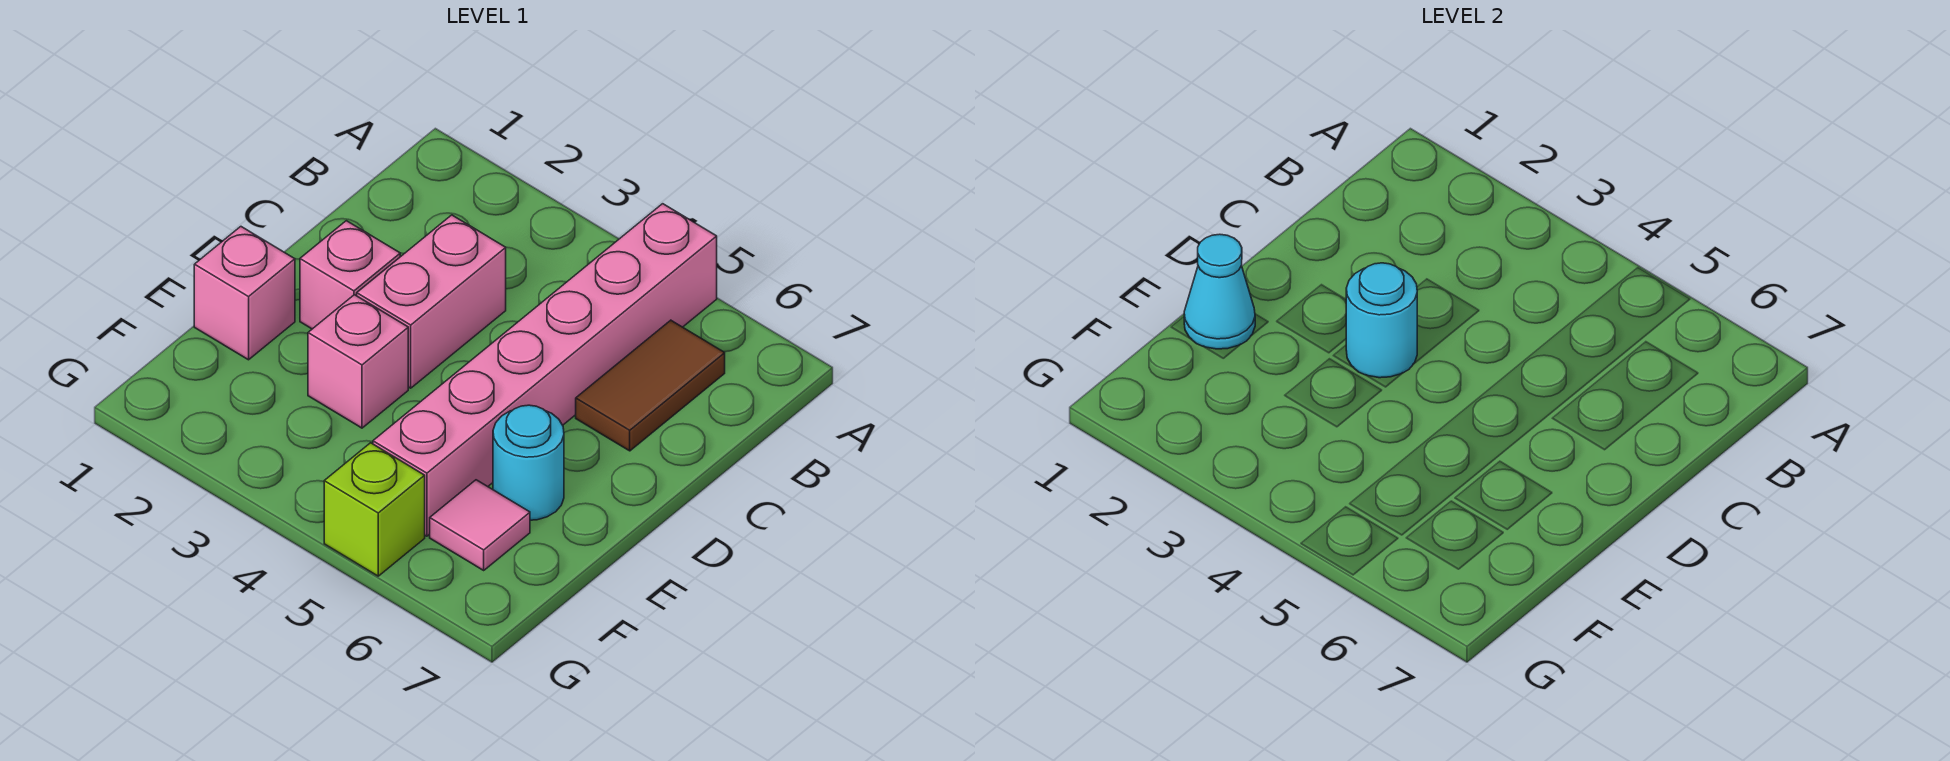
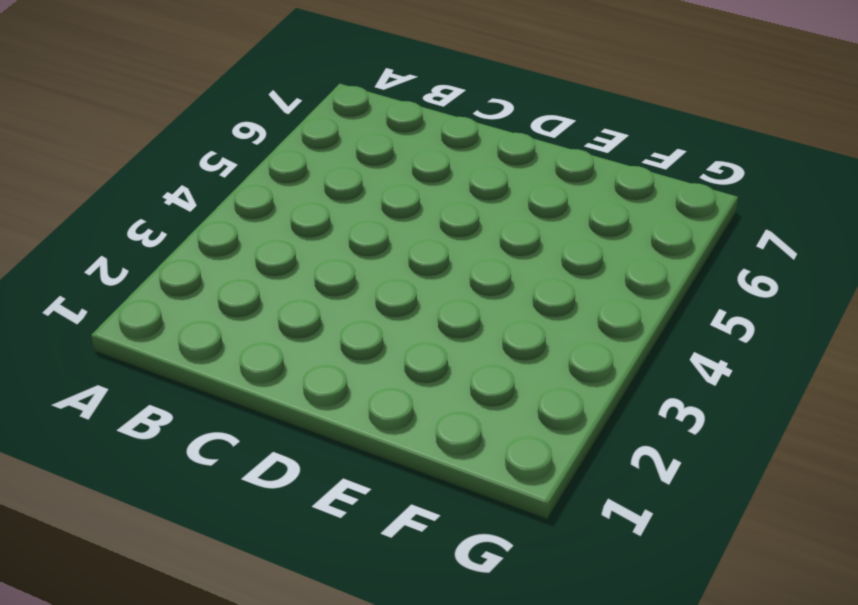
none -> pink 1x6 brick [373,204,717,536]
none -> brown 1x2 tile [576,320,725,451]

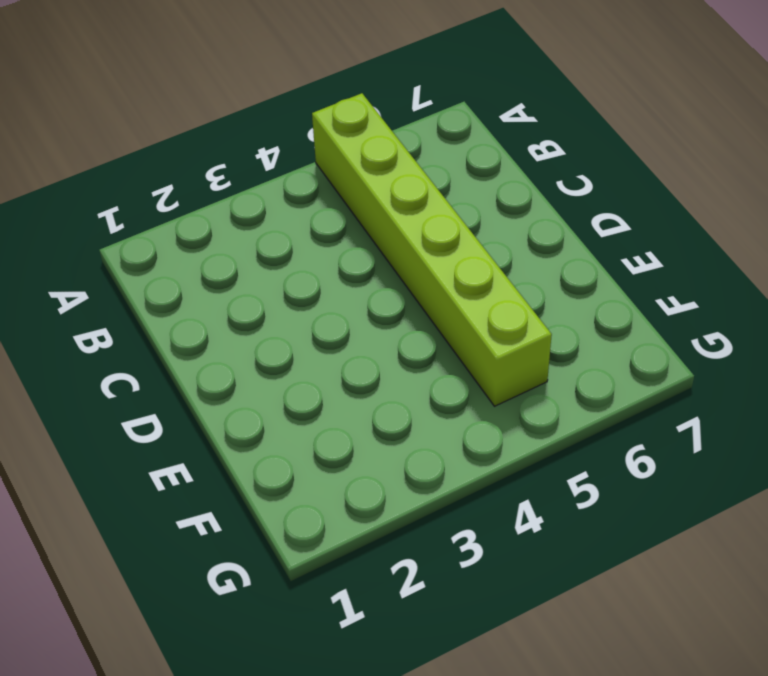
lime 1x6 brick [312,93,552,406] -> pink 1x6 brick [373,204,717,536]
none -> brown 1x2 tile [576,320,725,451]
none -> pink 1x2 brick [357,215,506,388]

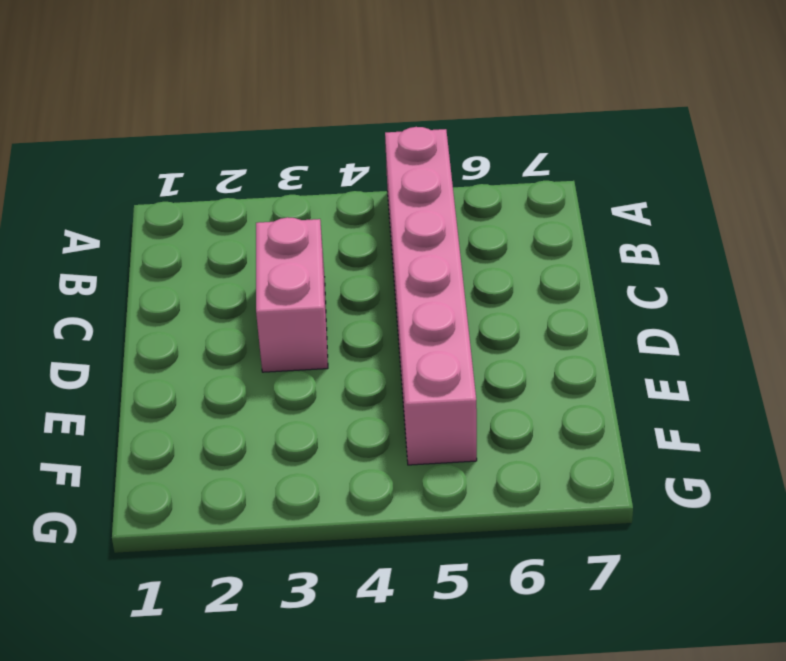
none -> brown 1x2 tile [576,320,725,451]
none -> pink 1x1 brick [300,221,400,329]

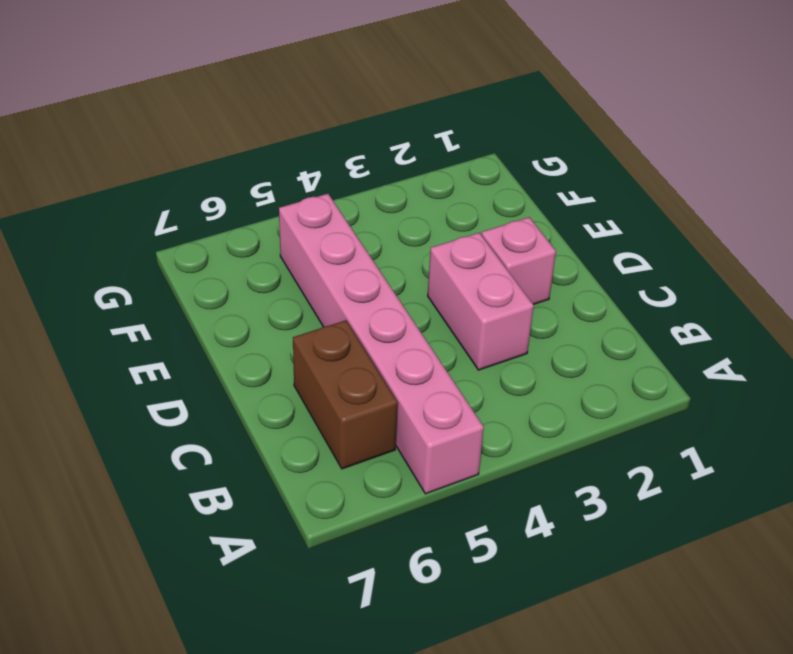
brown 1x2 brick [293,320,398,469] -> brown 1x2 tile [576,320,725,451]
none -> pink 1x1 brick [194,227,295,360]
none -> pink 1x1 brick [308,295,408,428]

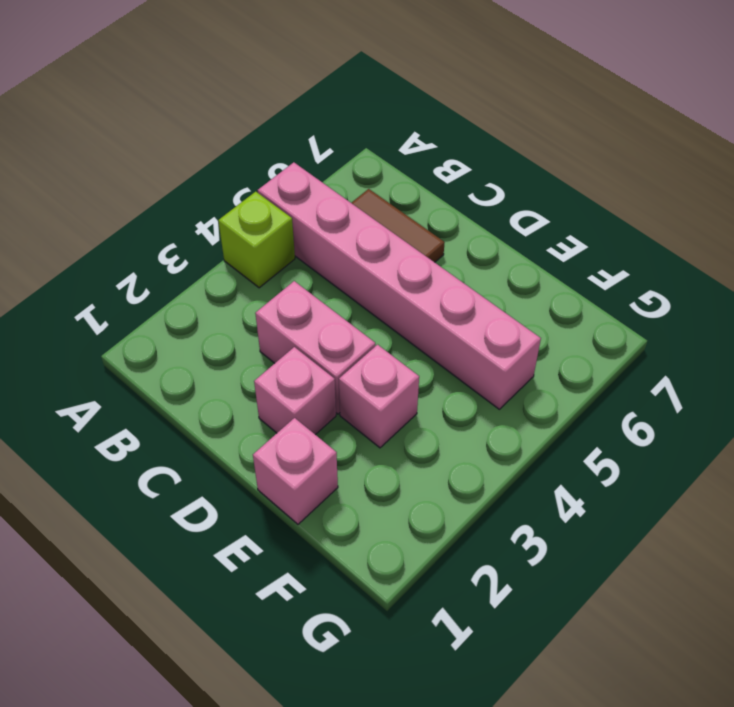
lime 1x1 brick [218,192,295,288] -> lime 1x1 brick moved to [324,443,425,576]
none -> cyan 1x1 round brick [493,405,564,520]
none -> pink 1x1 tile [430,480,530,570]

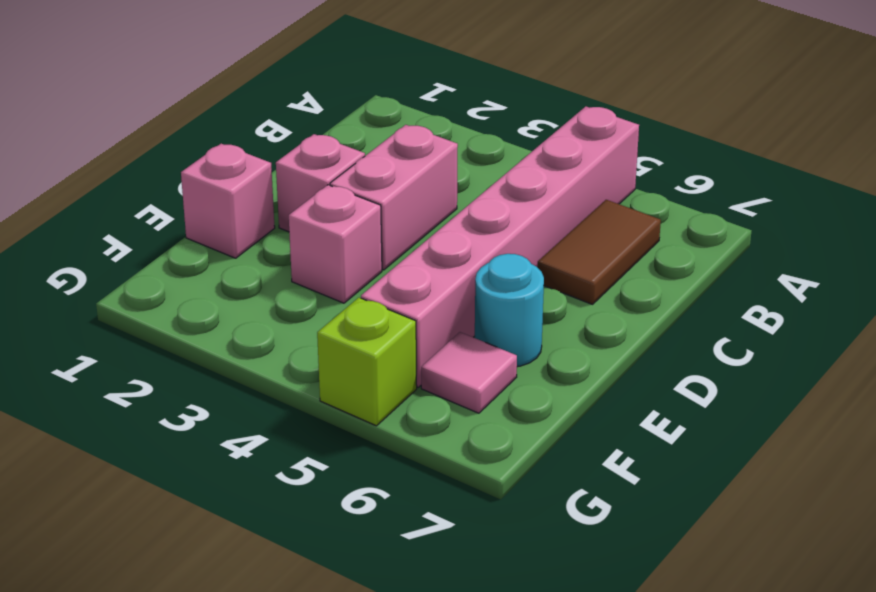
none -> cyan 1x1 round brick [1346,263,1417,378]
none -> cyan 1x1 cone [1184,234,1255,349]

